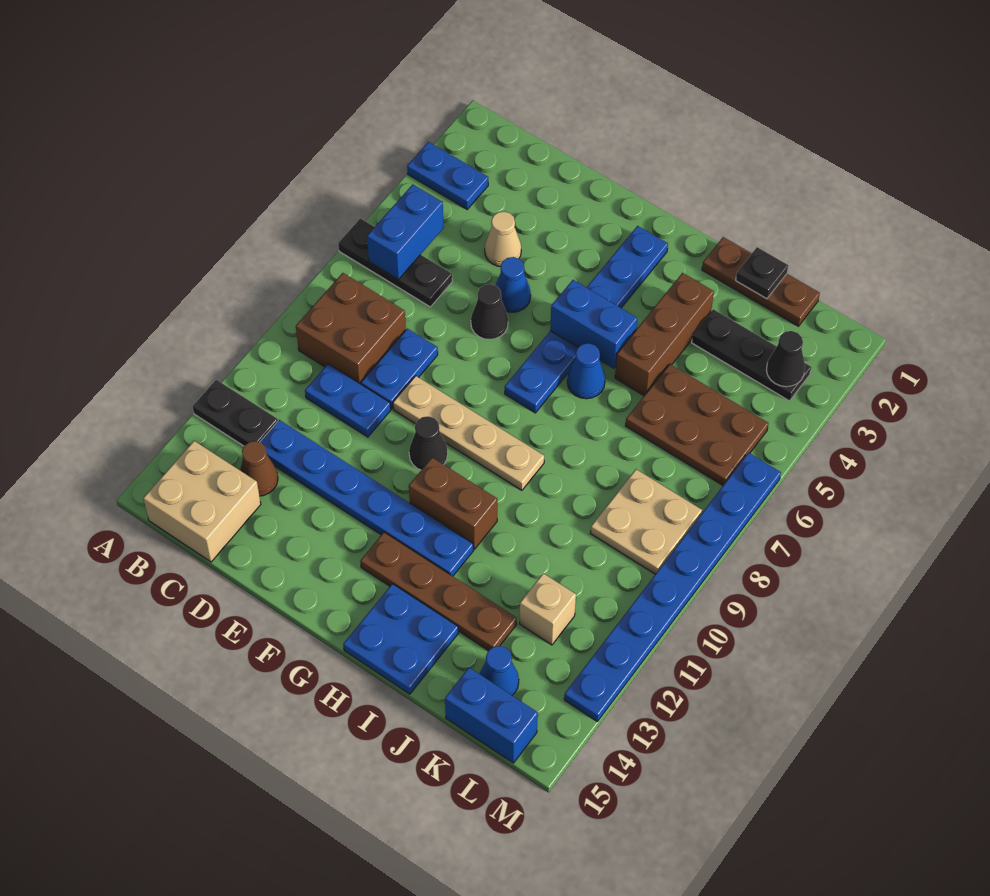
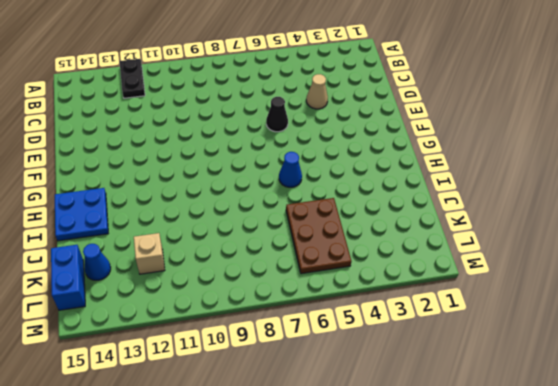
none -> blue 1x2 plate [407,142,488,209]
none -> black 1x3 plate [338,218,452,307]
none -> brown 2x2 brick [296,273,406,384]
none -> tan 2x2 brick [143,441,261,562]

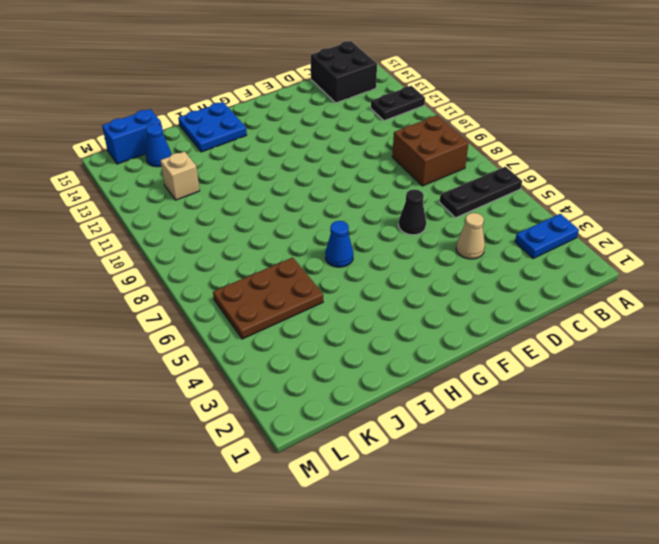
black 2x2 brick [311,41,377,103] -> tan 2x2 brick [143,441,261,562]
none -> blue 1x2 plate [305,364,391,437]
none -> blue 1x6 plate [260,420,473,576]
none -> brown 1x1 cone [240,441,278,496]
none -> blue 1x2 plate [361,329,438,409]

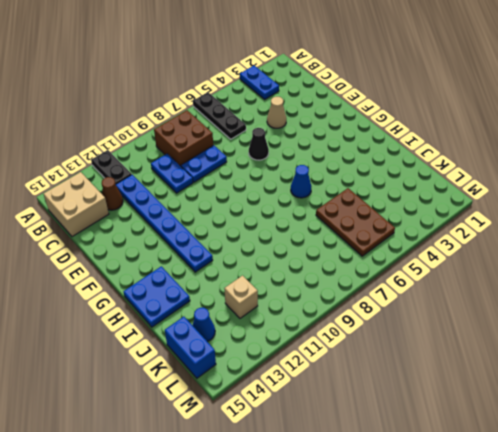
none -> blue 1x1 cone [495,257,531,312]
none -> tan 1x4 plate [393,376,544,490]
none -> black 1x1 cone [409,416,448,470]
none -> blue 1x6 plate [505,226,668,413]

